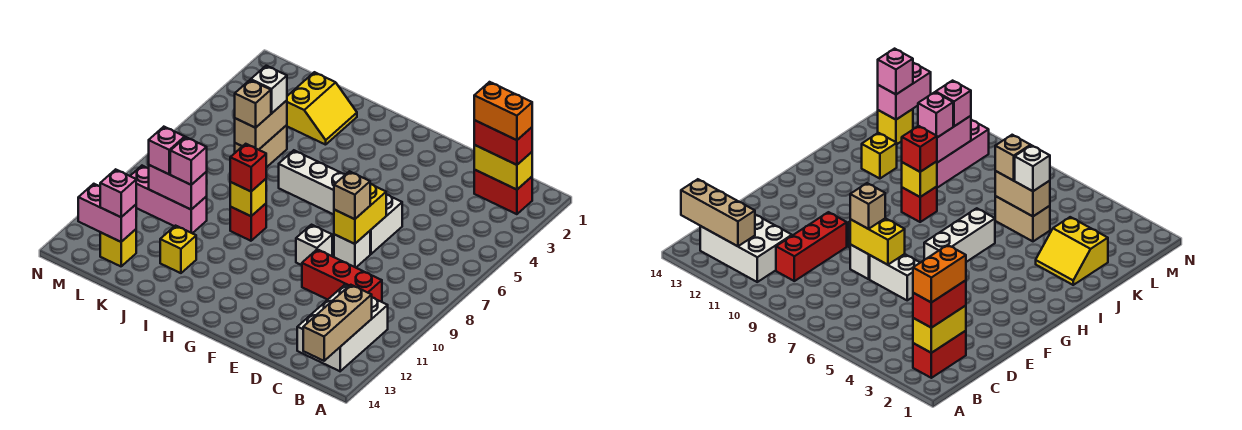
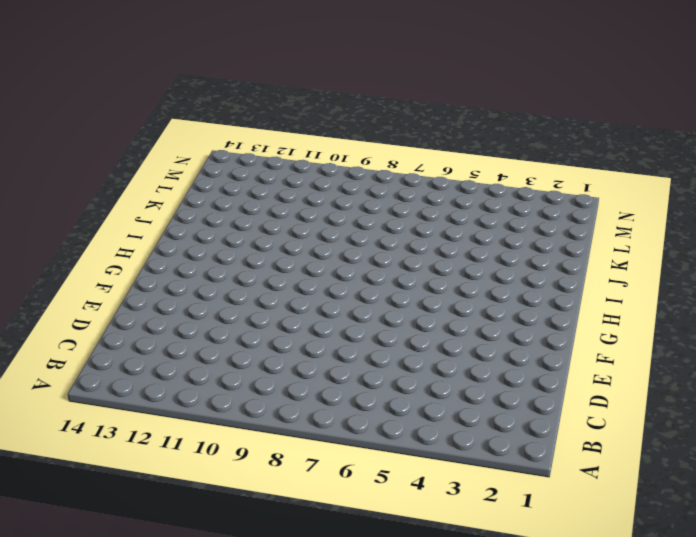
none -> red 1x2 brick [474,170,532,214]
none -> white 2x3 brick [297,285,388,371]
none -> red 1x3 brick [302,249,382,302]

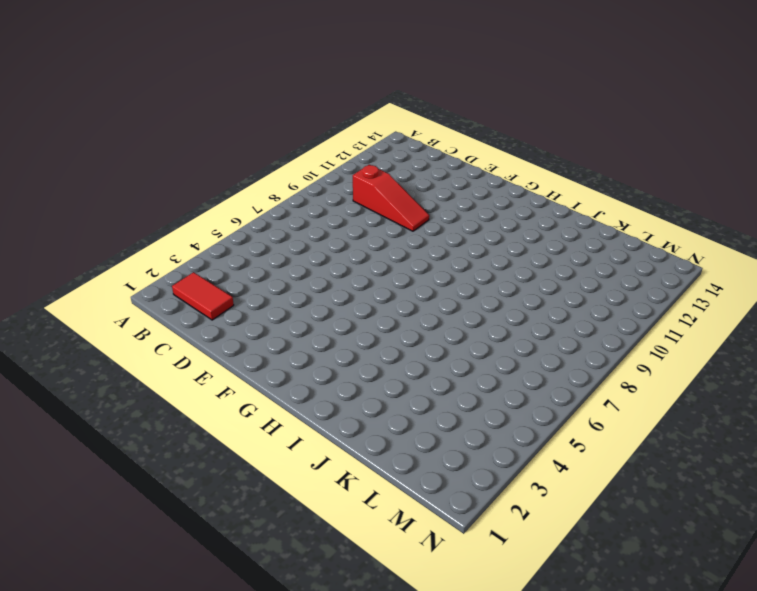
red 1x2 tile [172,272,234,320] -> red 1x2 brick [474,170,532,214]
red 1x3 slope [353,165,429,231] -> red 1x3 brick [302,249,382,302]
none -> white 2x3 brick [297,285,388,371]
none -> white 1x2 brick [370,195,402,254]
none -> white 1x1 brick [334,231,370,268]

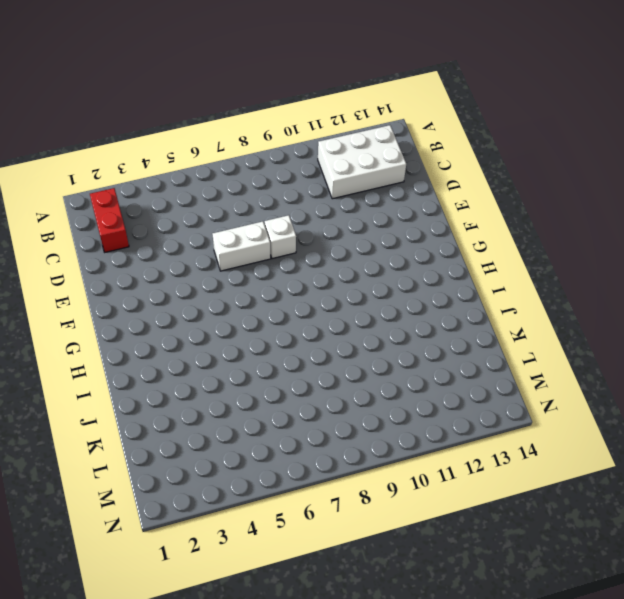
none -> red 1x3 brick [302,249,382,302]
none -> white 1x1 brick [296,225,332,265]
none -> white 1x3 brick [279,150,346,215]

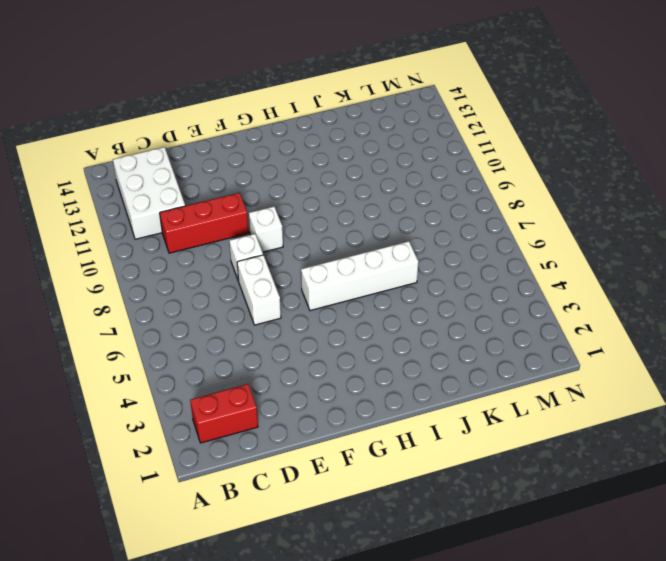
white 1x4 brick [301,241,418,311] -> white 1x3 brick [279,150,346,215]
none -> red 1x1 brick [230,204,266,241]
none -> yellow 2x2 slope [287,72,357,145]
none -> yellow 1x1 brick [160,226,196,273]

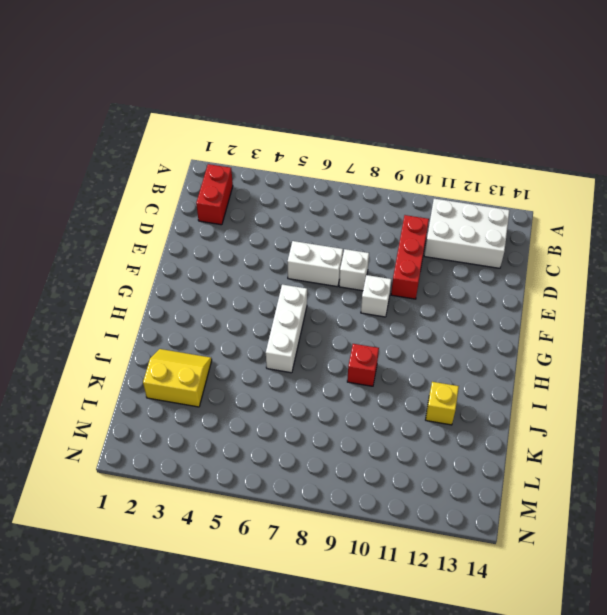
none -> tan 1x2 brick [235,125,287,168]
none -> pink 1x3 brick [131,166,207,233]
none -> yellow 1x1 brick [100,229,136,266]

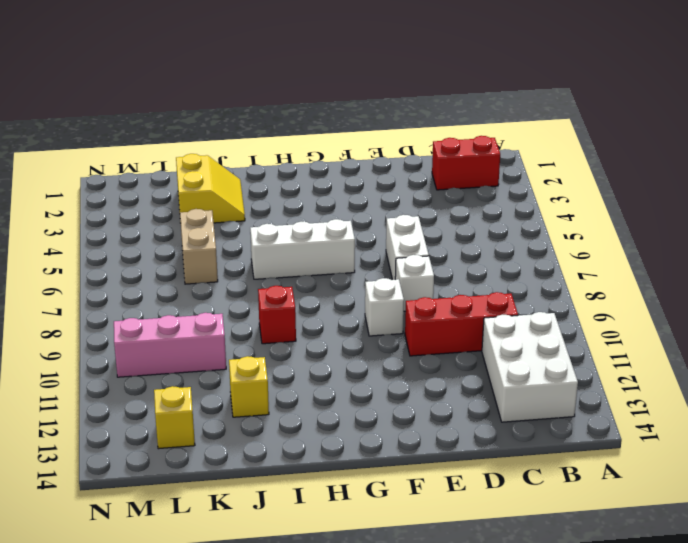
none -> yellow 1x2 brick [474,145,532,190]
none -> tan 1x3 brick [303,285,372,361]
none -> yellow 1x2 brick [334,184,386,244]

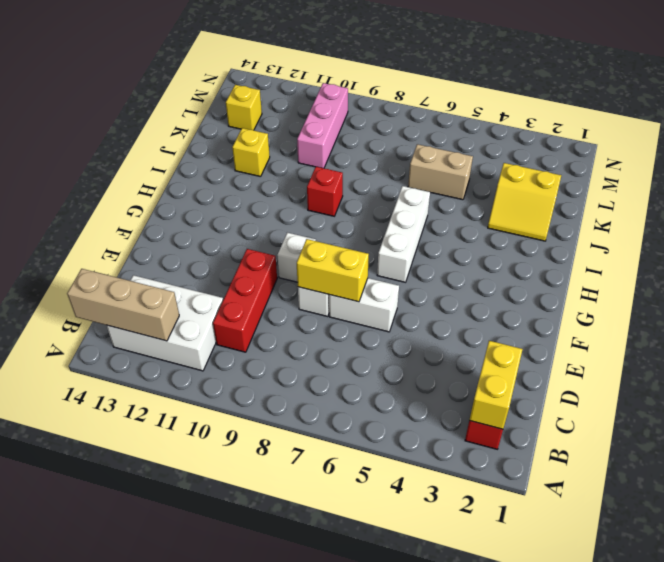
none -> yellow 1x1 brick [230,179,266,216]
none -> tan 1x2 brick [235,100,287,150]
none -> pink 1x2 brick [149,165,207,209]

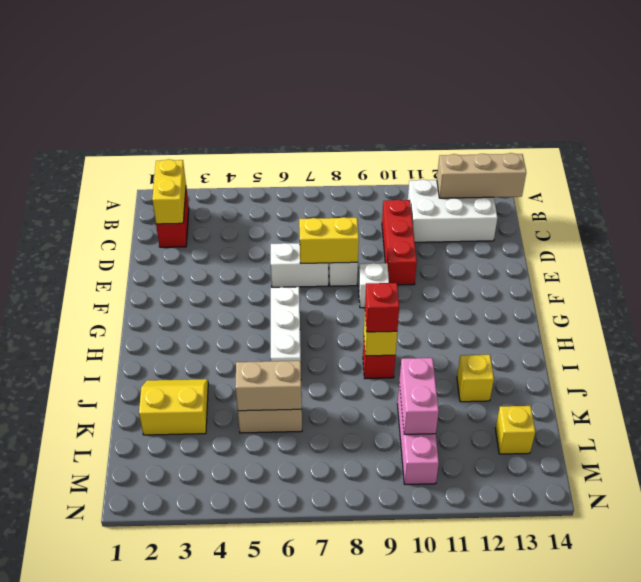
none -> pink 1x2 brick [78,184,136,242]
none -> red 1x2 brick [474,120,532,165]
none -> tan 1x1 brick [334,171,370,219]

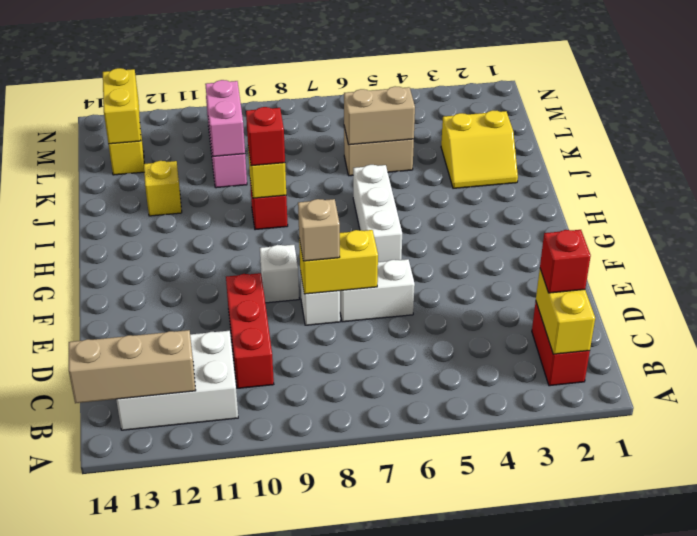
red 1x1 brick [540,230,591,293] -> red 1x2 brick [474,120,532,165]
yellow 1x2 brick [103,68,141,144] -> pink 1x2 brick [78,184,136,242]
none -> white 1x1 brick [251,66,287,113]
none -> tan 1x1 brick [235,80,271,128]
none -> pink 1x1 brick [170,137,207,185]

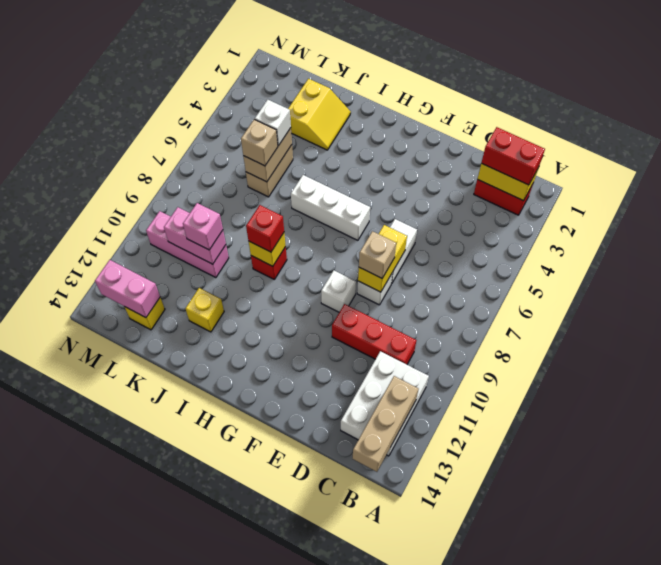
none -> pink 1x1 brick [149,127,185,174]
none -> pink 1x1 brick [100,169,136,217]
none -> orange 1x2 brick [474,82,532,140]

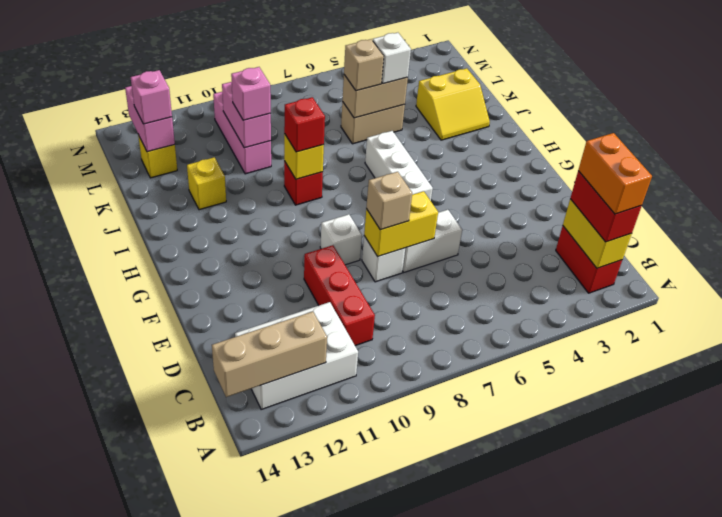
none -> pink 1x1 brick [149,127,185,174]

